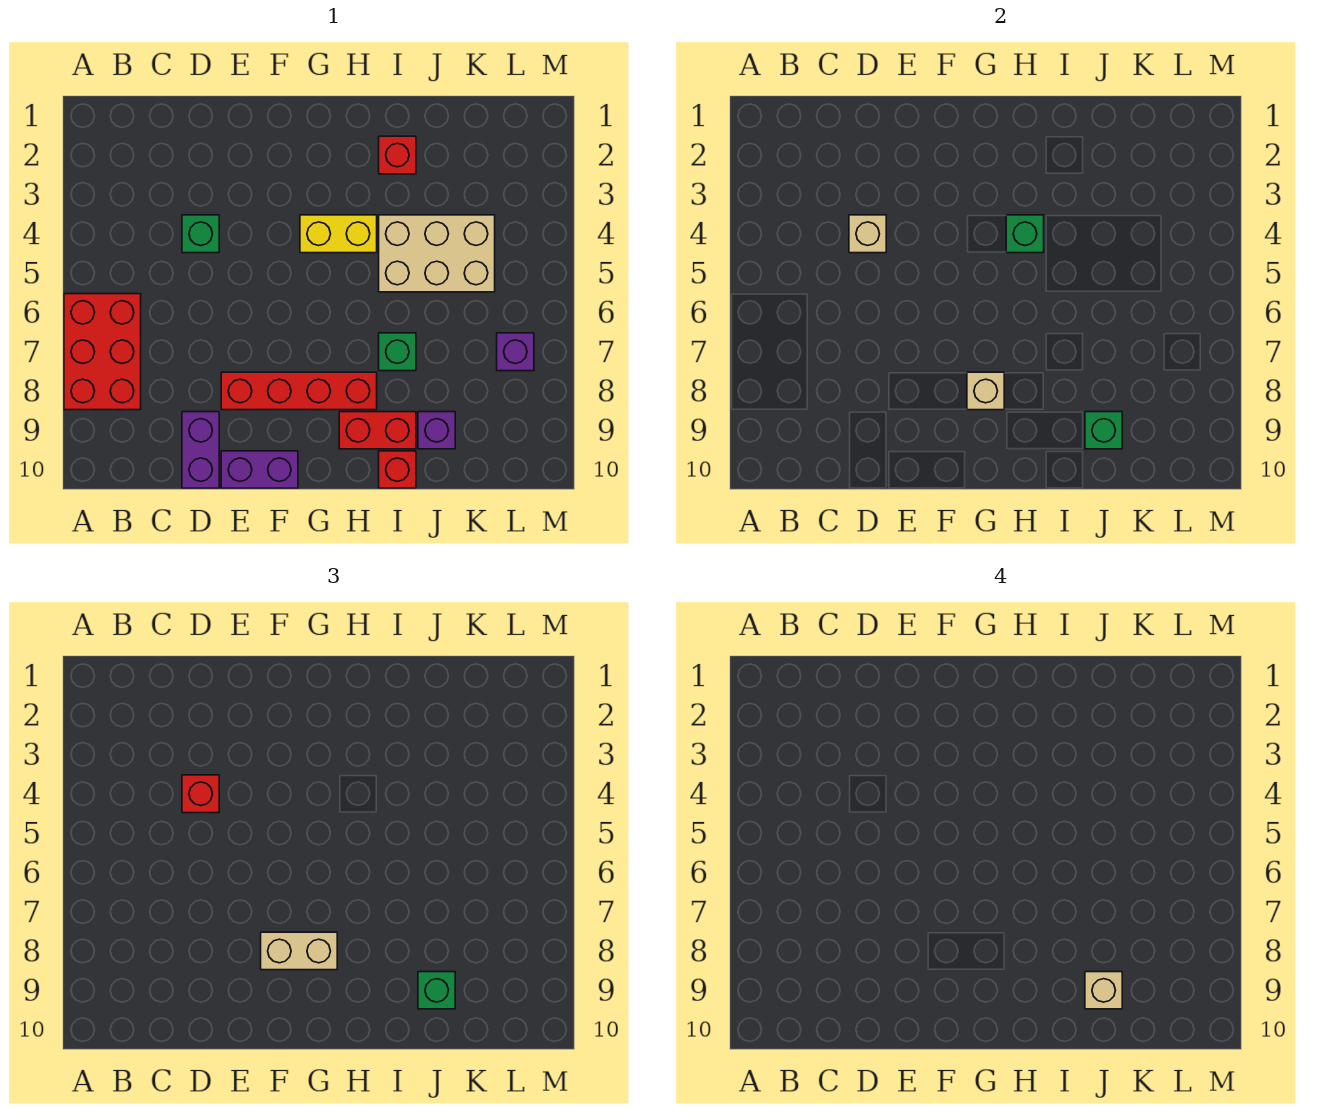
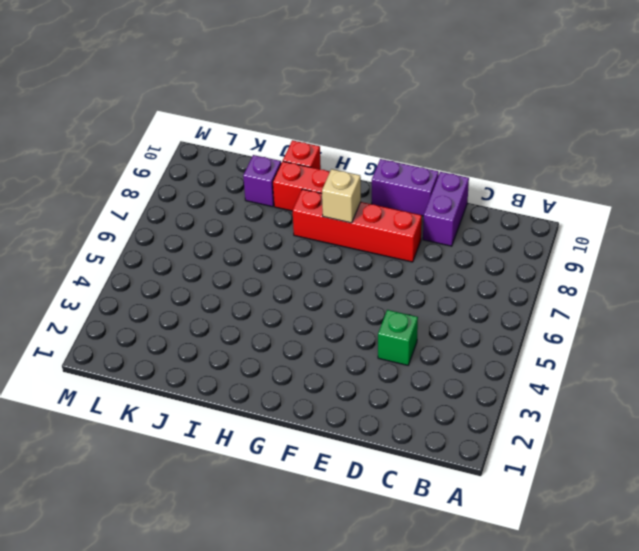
none -> red 2x3 brick [64,294,141,410]
none -> yellow 1x2 brick [300,215,377,253]
none -> red 1x1 brick [379,136,416,174]

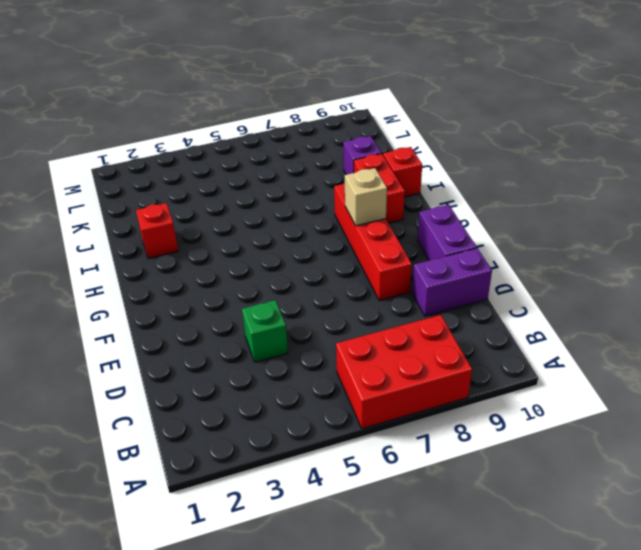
none -> yellow 1x2 brick [300,215,377,253]
none -> tan 2x3 brick [379,215,495,292]
none -> green 1x1 brick [379,333,416,371]

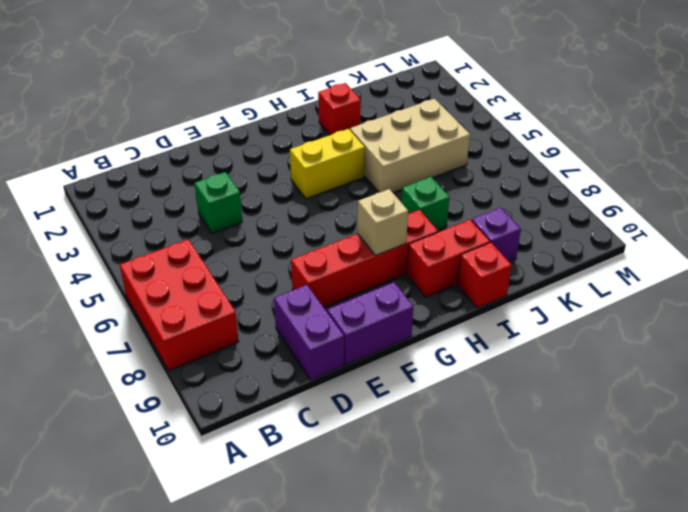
none -> purple 1x1 brick [497,333,534,371]
none -> tan 1x1 brick [849,215,886,253]
none -> green 1x1 brick [1006,215,1044,253]

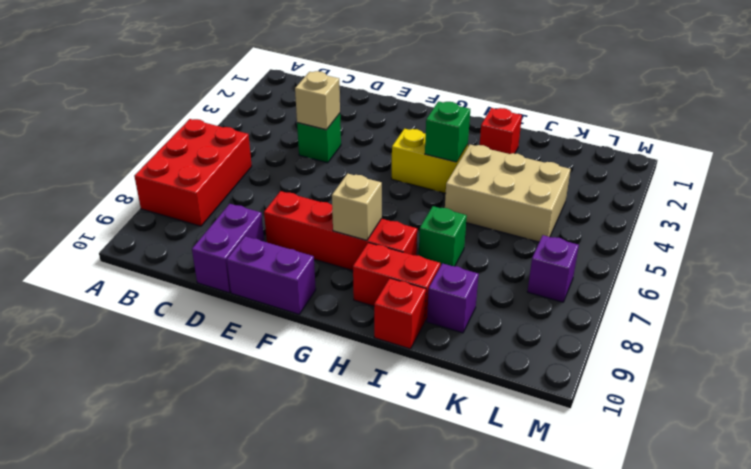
none -> green 1x1 brick [1085,412,1122,449]
none -> red 1x1 brick [182,775,219,813]
none -> tan 1x2 brick [261,932,337,970]

